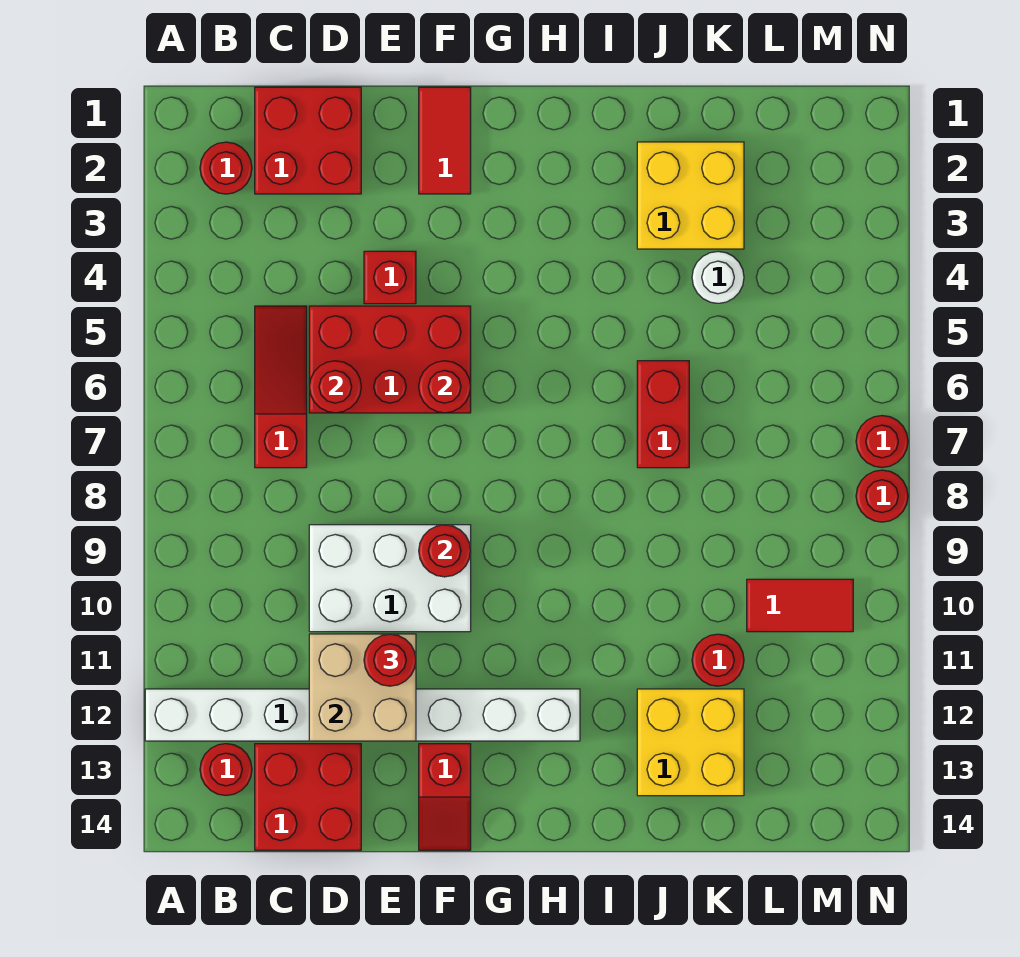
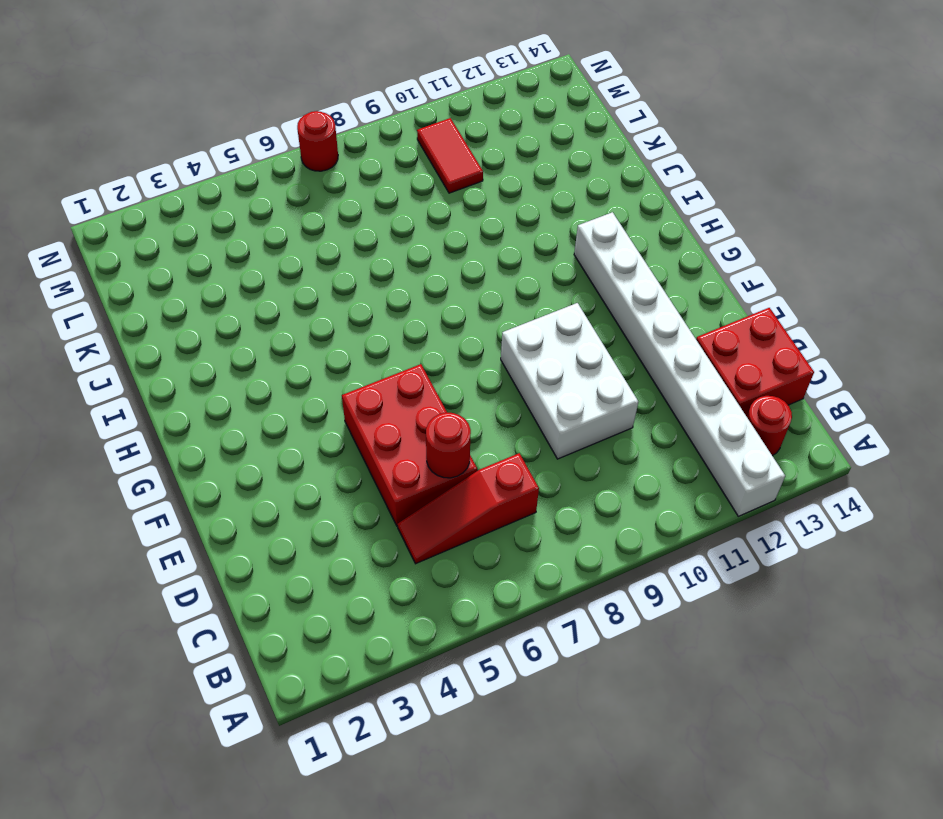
none -> red 1x1 round brick [200,142,252,194]
none -> red 2x2 brick [255,87,361,194]
none -> red 1x1 brick [364,251,416,304]

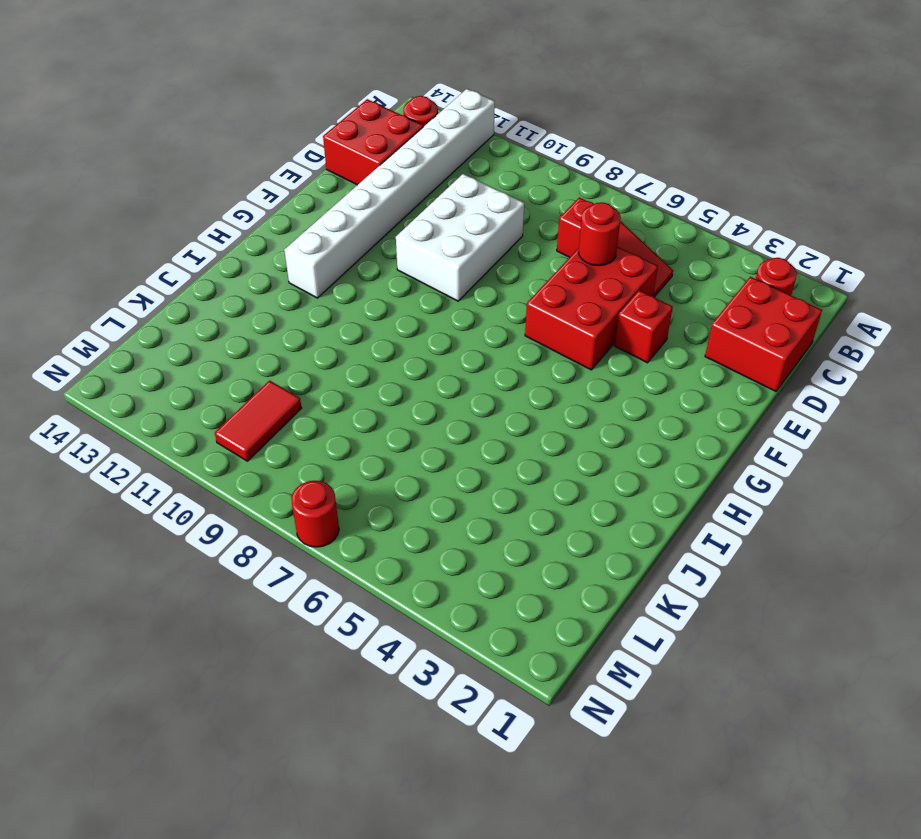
none -> red 1x2 tile [419,87,471,194]
none -> red 1x2 slope [419,744,471,850]
none -> yellow 2x2 brick [637,142,744,249]

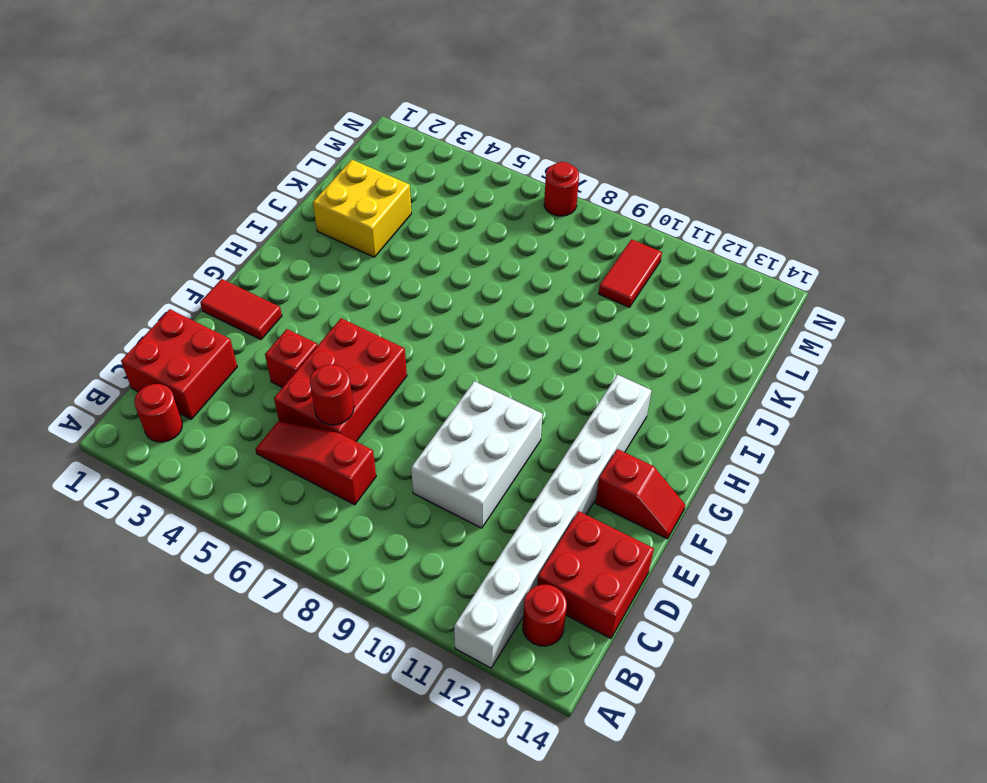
none -> red 1x2 brick [637,361,689,468]
none -> yellow 2x2 brick [637,689,744,796]
none -> white 1x1 round brick [692,252,744,303]

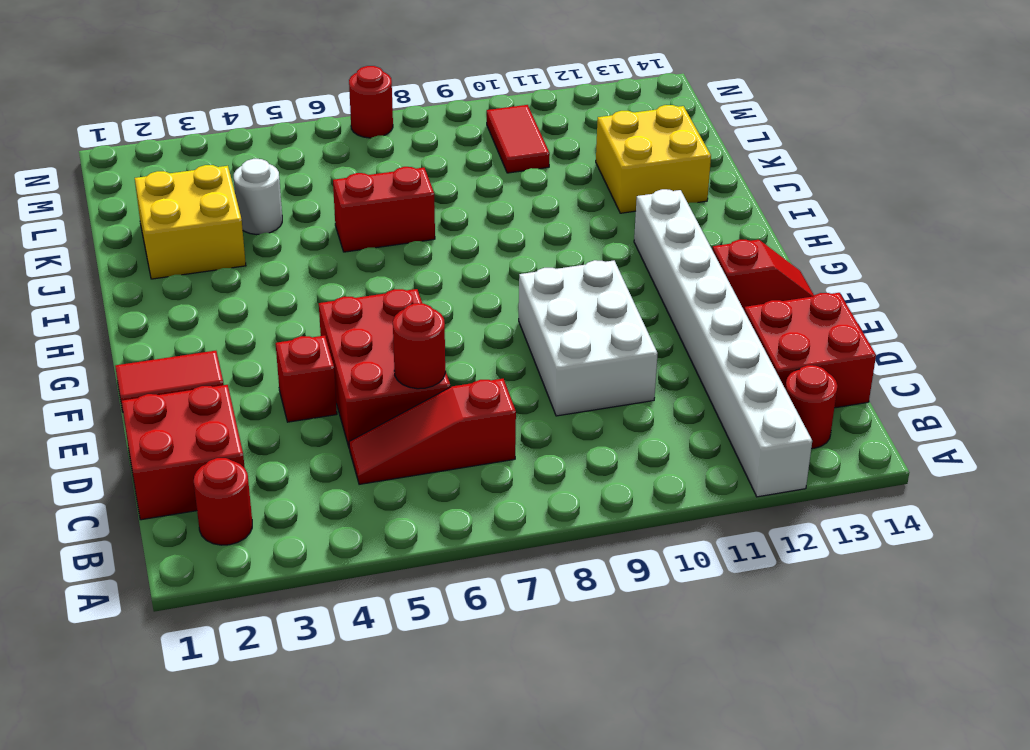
none -> red 1x1 round brick [692,634,744,686]
none -> red 1x1 round brick [856,470,908,522]
none -> tan 2x2 brick [309,634,416,741]

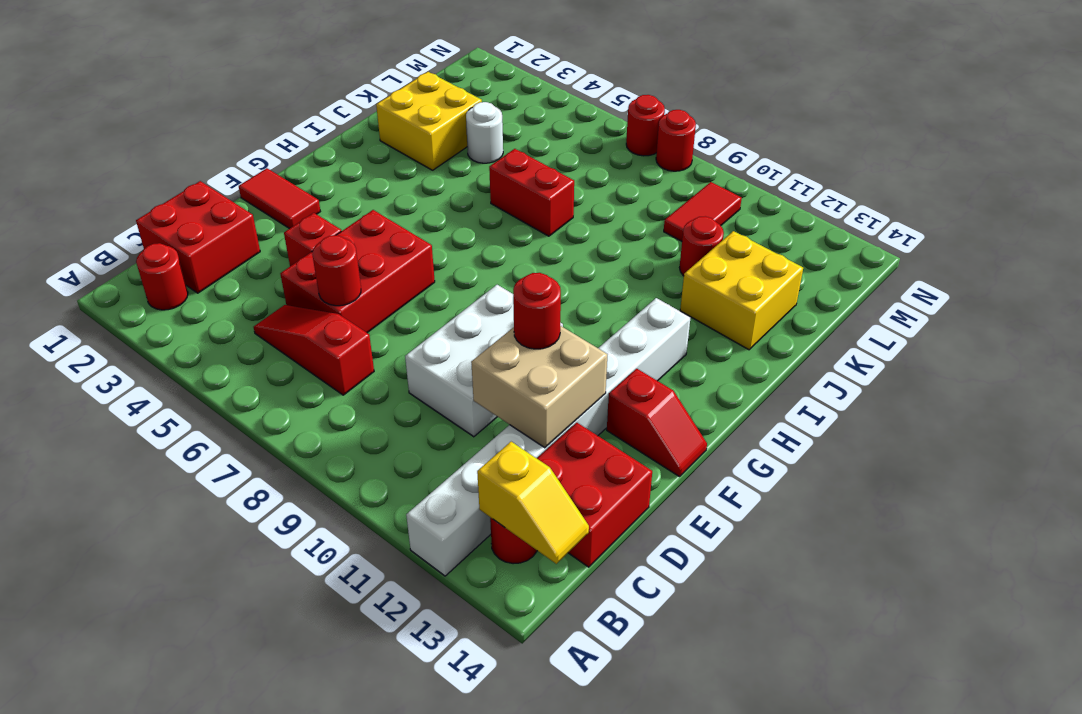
yellow 1x2 slope [477,442,589,564] -> none
none -> red 1x1 round brick [419,361,471,413]
none -> red 1x1 round brick [419,525,471,577]

